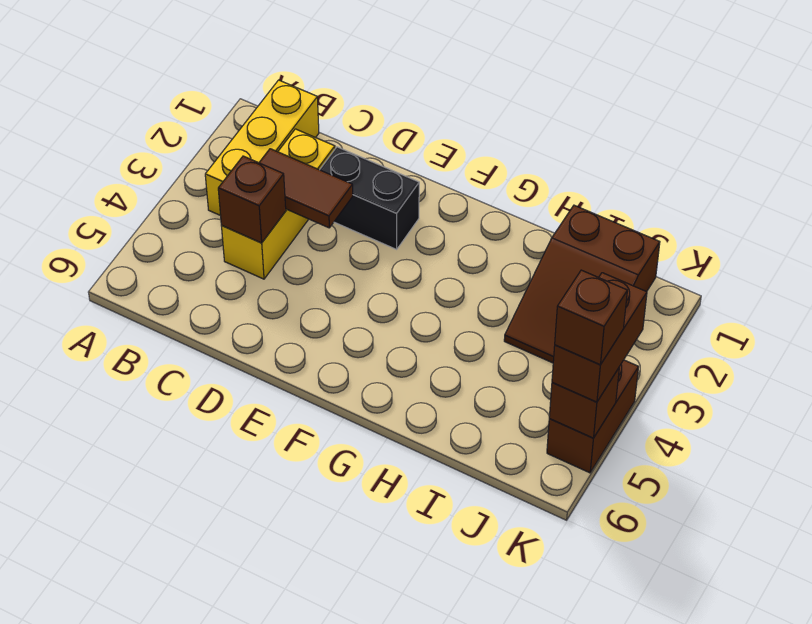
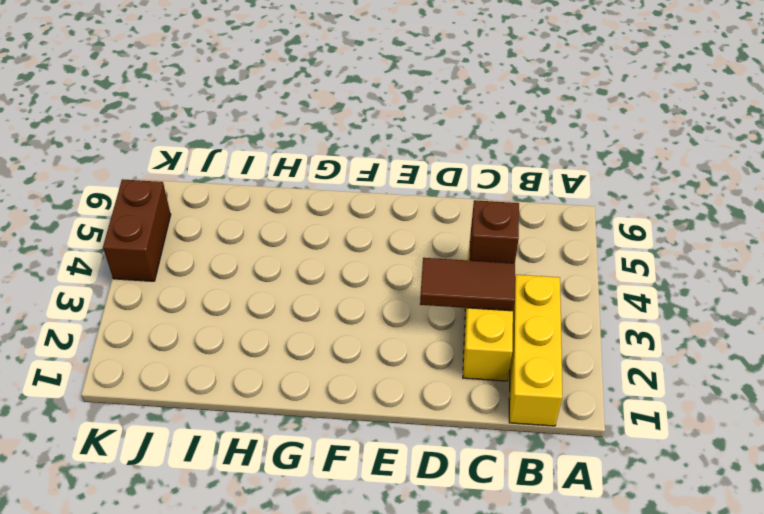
none -> black 1x2 brick [320,147,419,249]
none -> brown 2x3 slope [504,205,660,363]

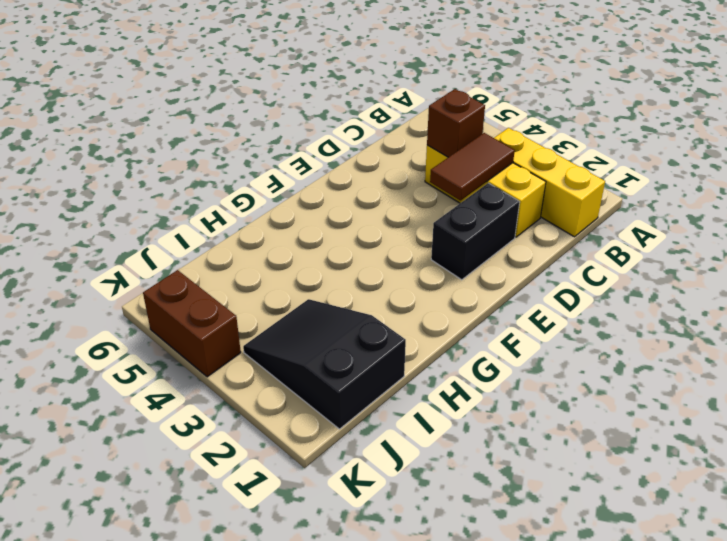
black 2x3 slope [243,299,406,429] -> brown 2x3 slope [504,205,660,363]
none -> brown 1x1 brick [549,368,619,438]
none -> brown 1x2 brick [552,273,647,402]

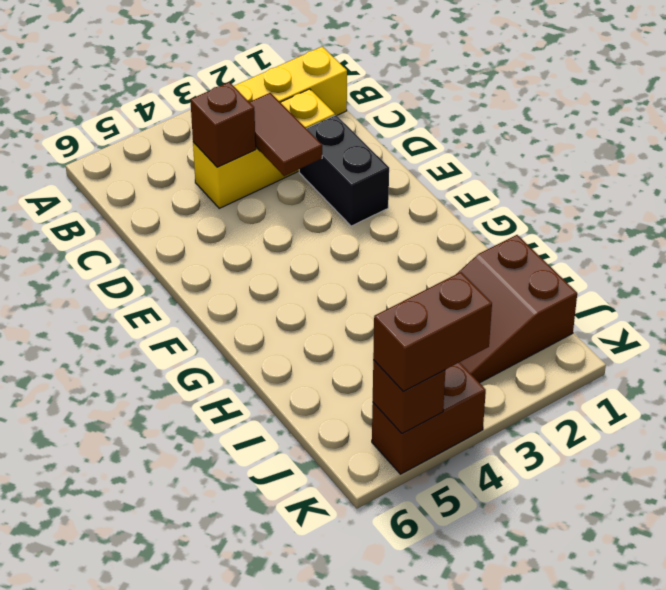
none -> brown 1x1 brick [555,270,627,365]

